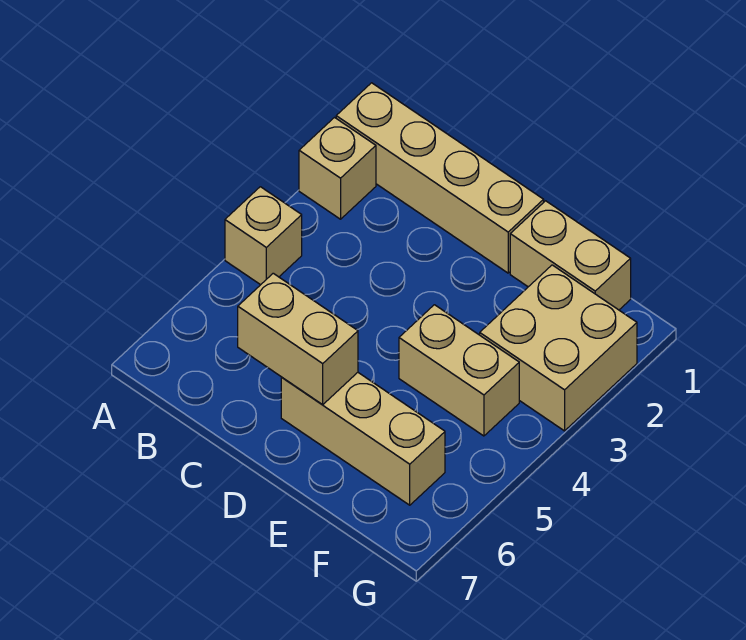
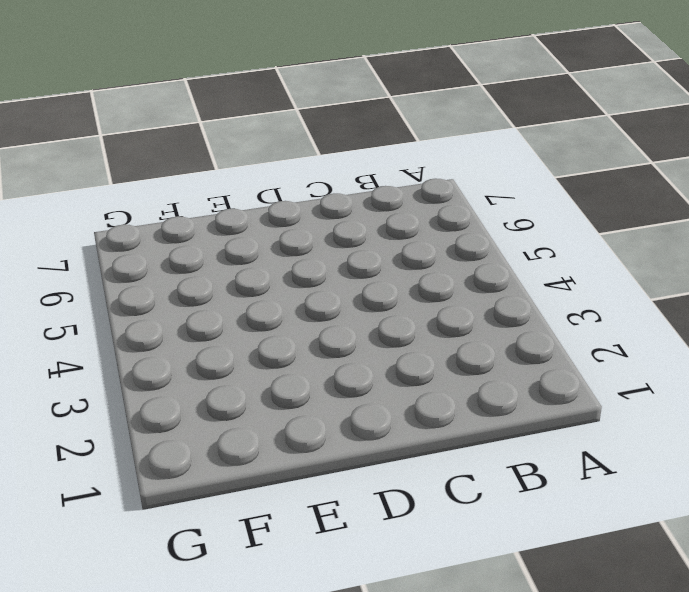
none -> tan 1x4 brick [336,83,544,273]
none -> tan 1x1 brick [299,118,376,219]

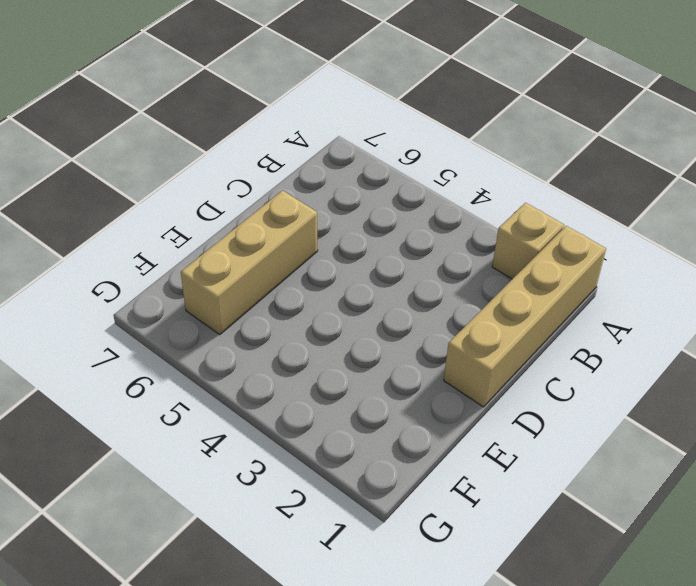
none -> tan 1x1 brick [225,187,302,285]
none -> tan 1x2 brick [510,201,631,310]

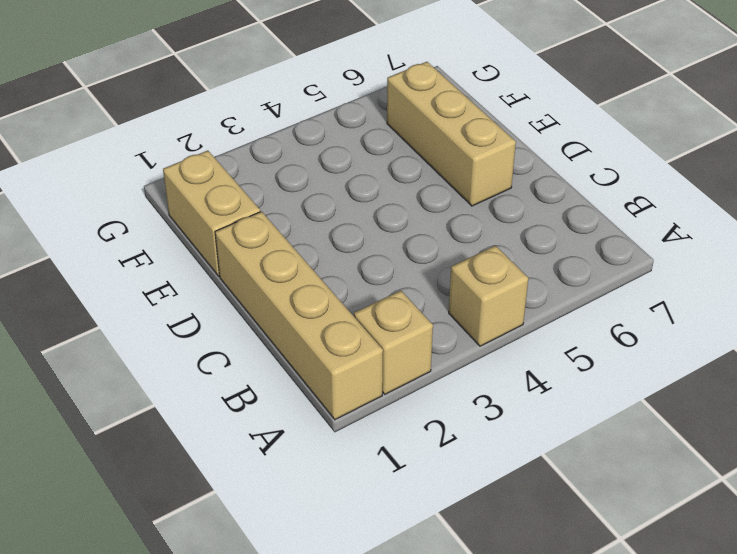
none -> tan 1x2 brick [399,305,519,436]
none -> tan 2x2 brick [480,265,637,431]

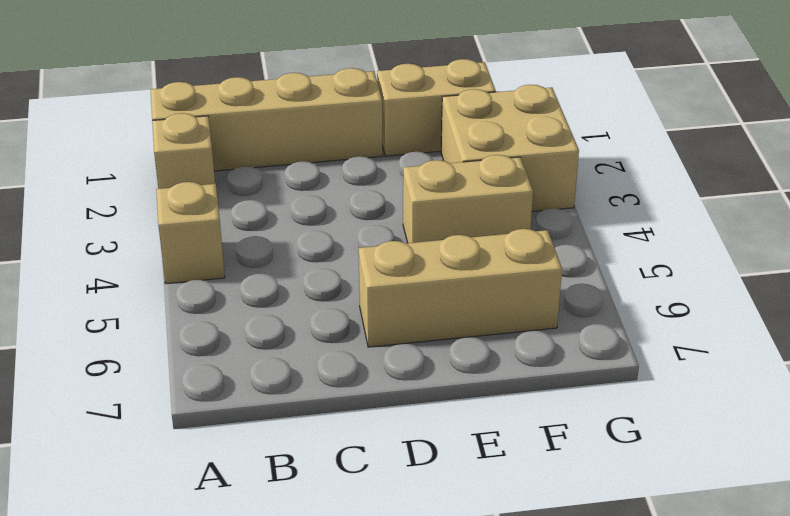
none -> tan 1x2 brick [238,273,358,405]

